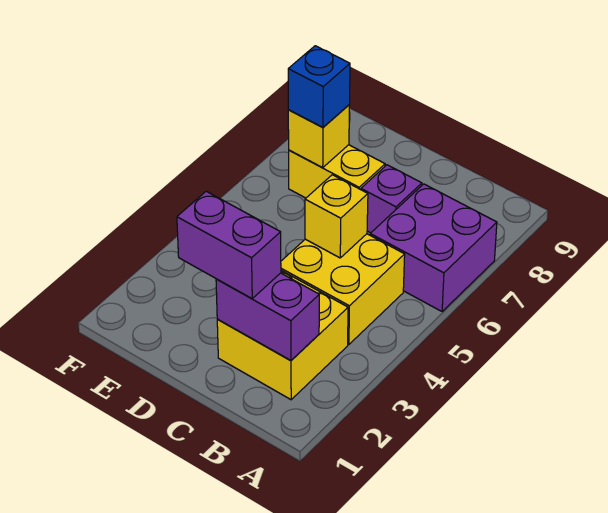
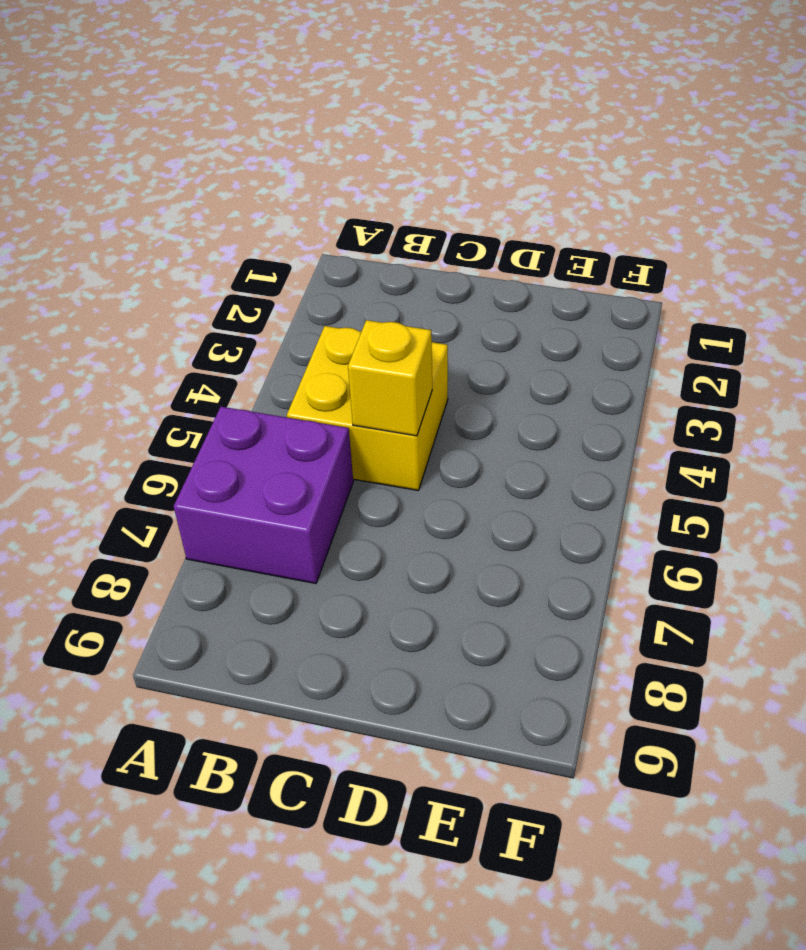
none -> yellow 2x2 brick [217,271,348,400]
none -> purple 1x1 brick [361,165,422,233]

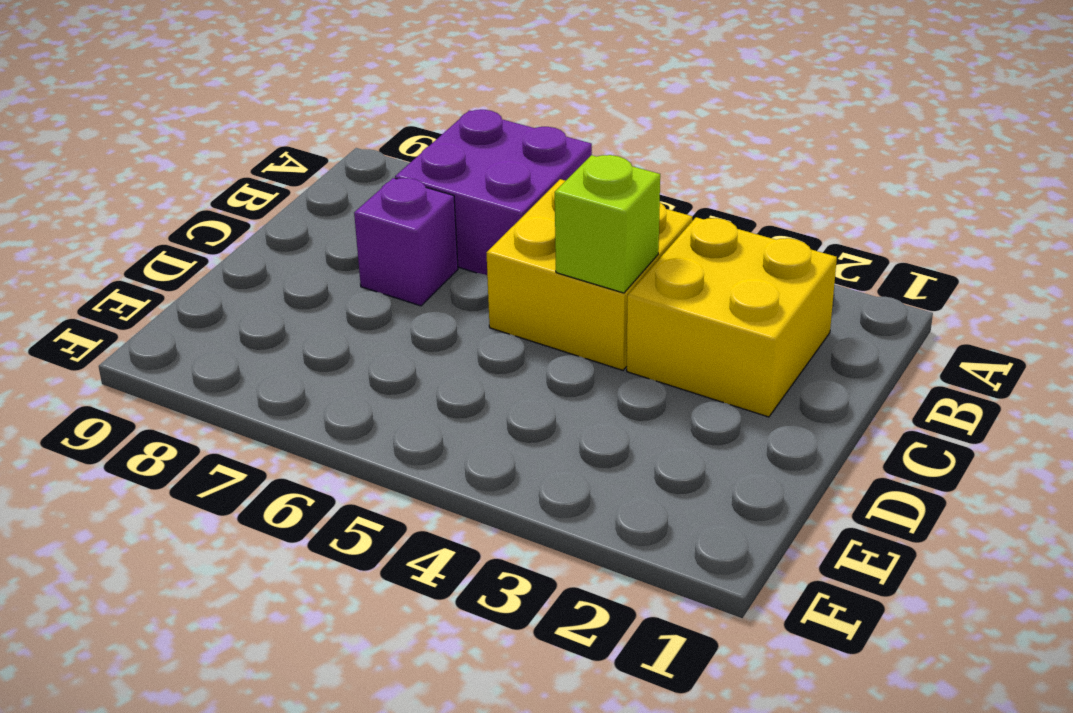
lime 1x1 brick [555,155,660,293] -> none
none -> yellow 1x2 brick [289,145,385,198]
none -> purple 1x2 brick [216,273,319,361]

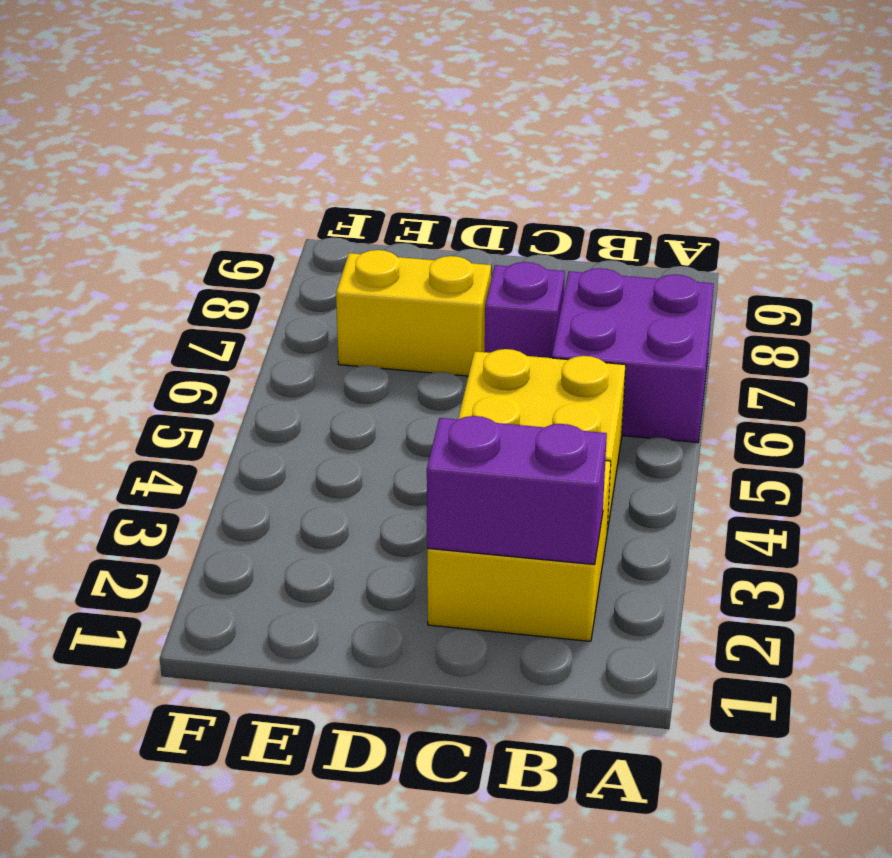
none -> yellow 1x1 brick [305,175,368,258]
none -> yellow 1x1 brick [288,105,350,167]

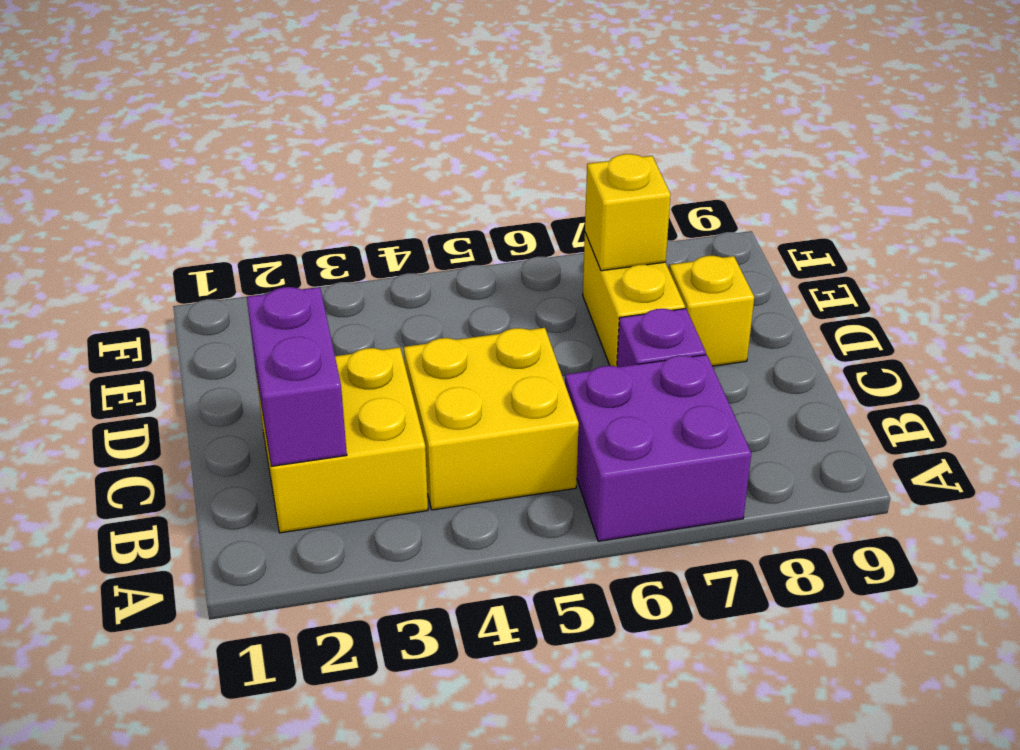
yellow 1x1 brick [669,256,754,366] -> yellow 1x1 brick moved to [305,175,368,258]
none -> purple 1x2 brick [177,191,281,299]
none -> blue 1x1 brick [288,46,350,127]

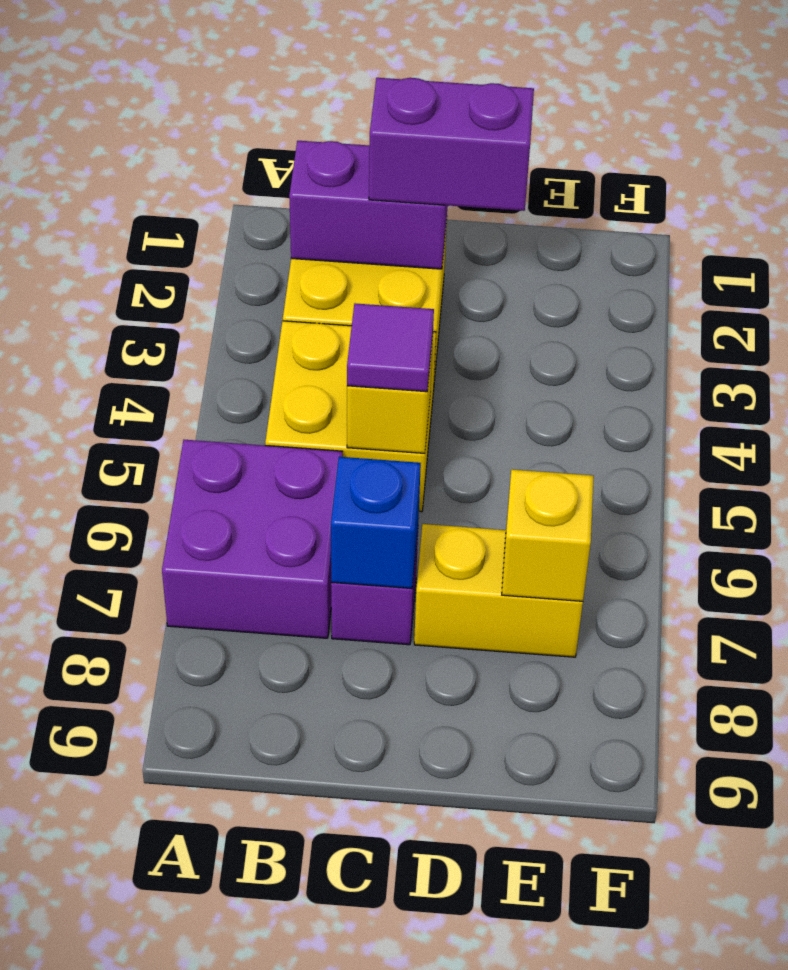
purple 1x1 tile [347,303,434,392] -> none
blue 1x1 brick [331,457,421,589] -> blue 1x1 brick moved to [288,46,350,127]

